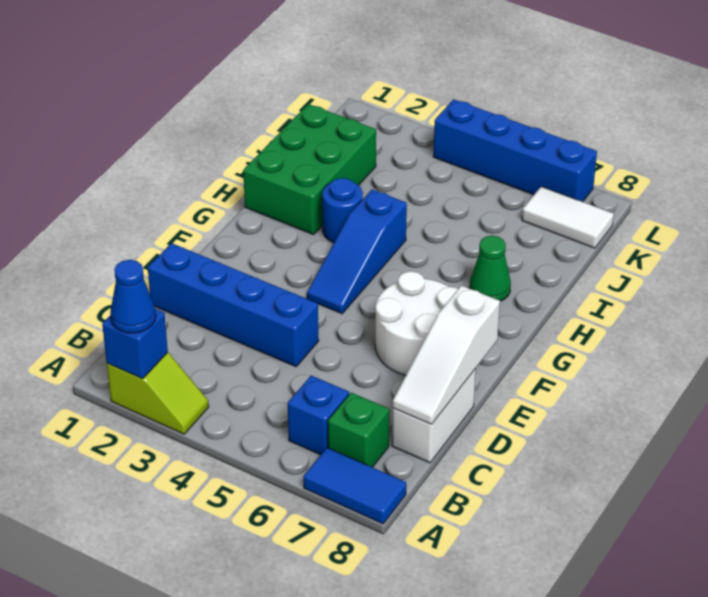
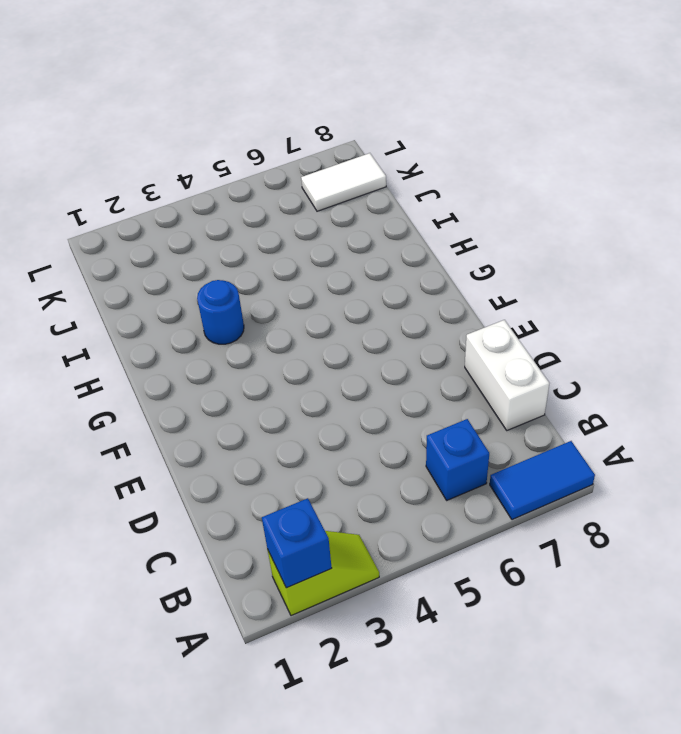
none -> green 1x1 brick [328,393,389,467]
none -> blue 1x4 brick [148,243,319,367]
none -> white 2x2 round brick [375,271,458,375]

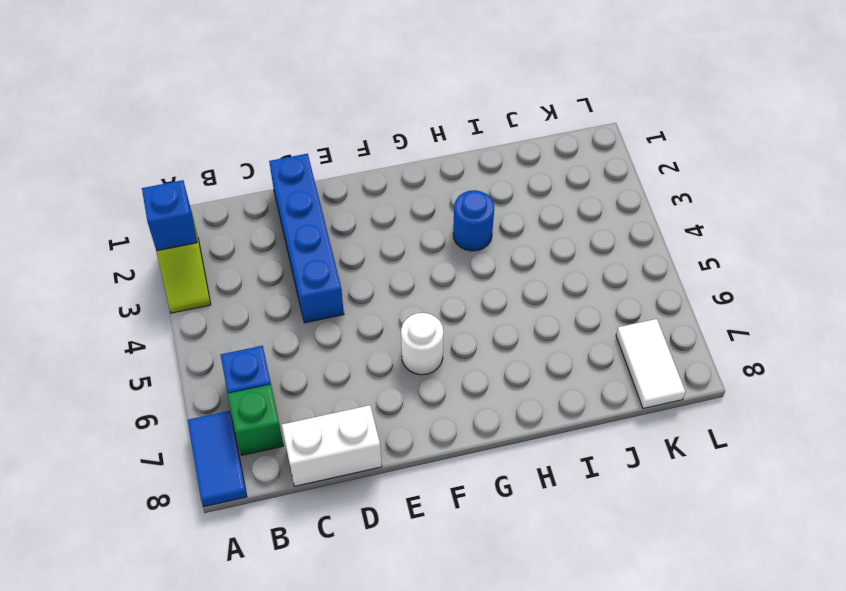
white 1x1 round brick [401,313,444,375] -> white 2x2 round brick [375,271,458,375]
none -> blue 1x3 slope [307,189,407,314]
none -> green 2x3 brick [243,104,376,235]
none -> green 1x1 cone [470,236,511,301]

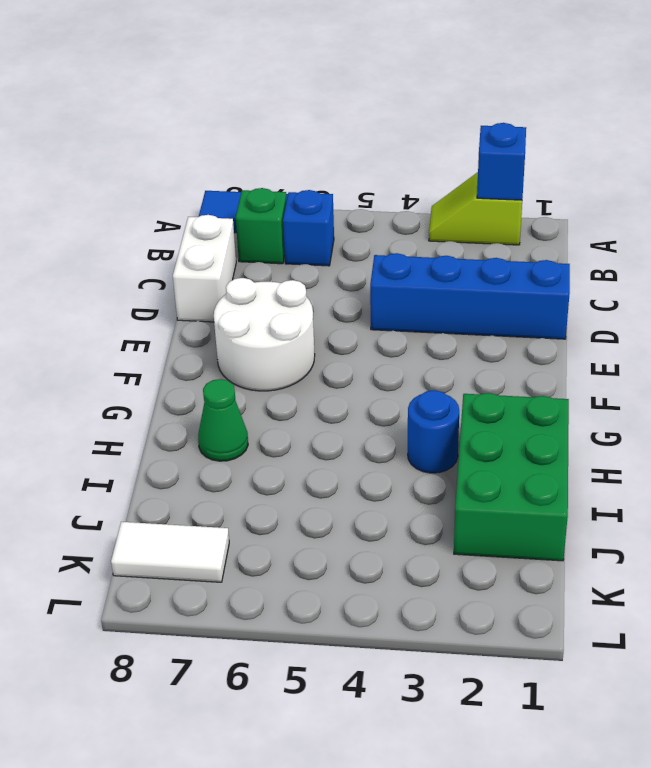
none -> blue 1x3 slope [307,189,407,314]
none -> blue 1x4 brick [433,99,597,202]
none -> white 1x3 slope [393,285,500,424]

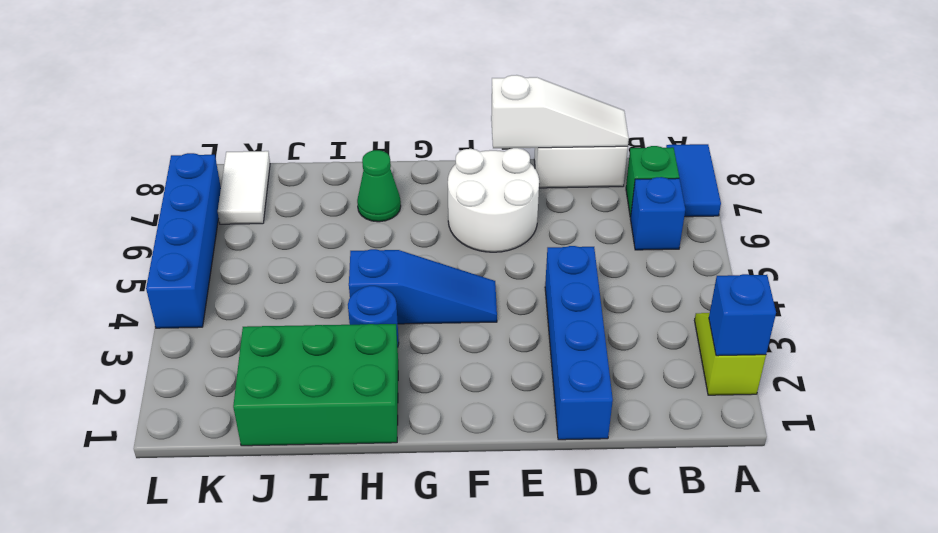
none -> blue 1x1 cone [110,260,156,333]

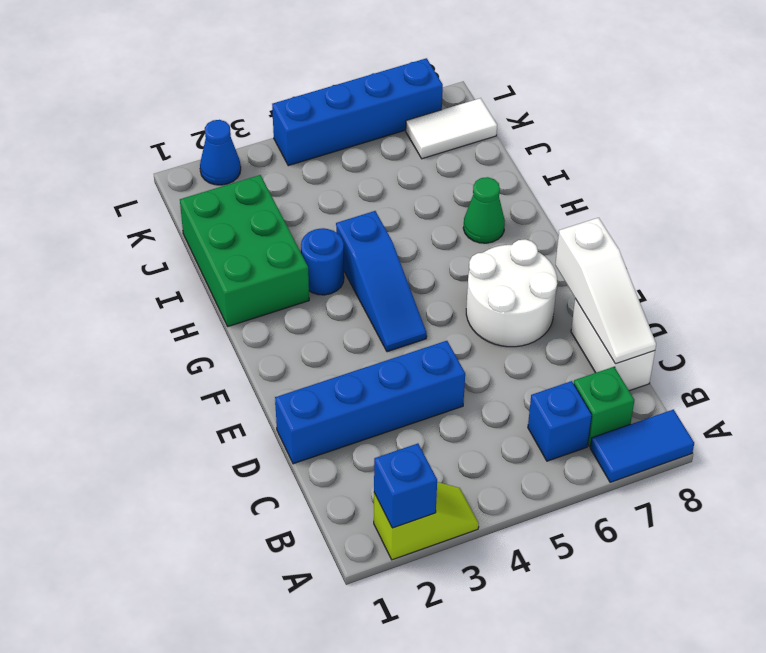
blue 1x1 cone [200,120,241,185] -> blue 1x1 cone moved to [110,260,156,333]

